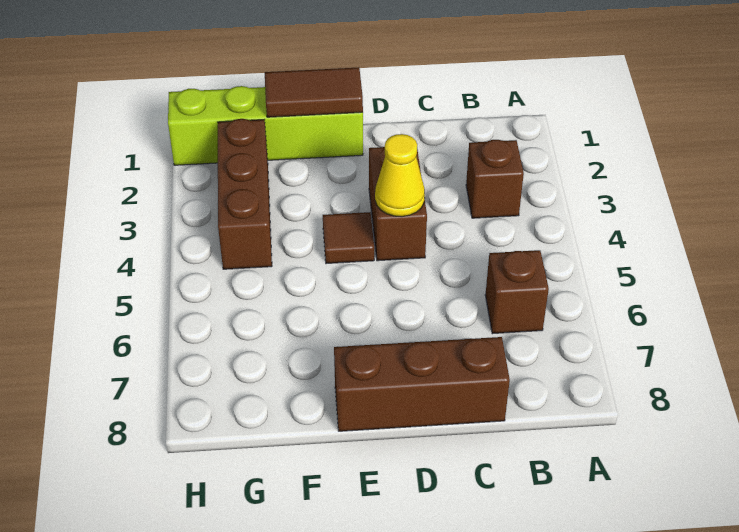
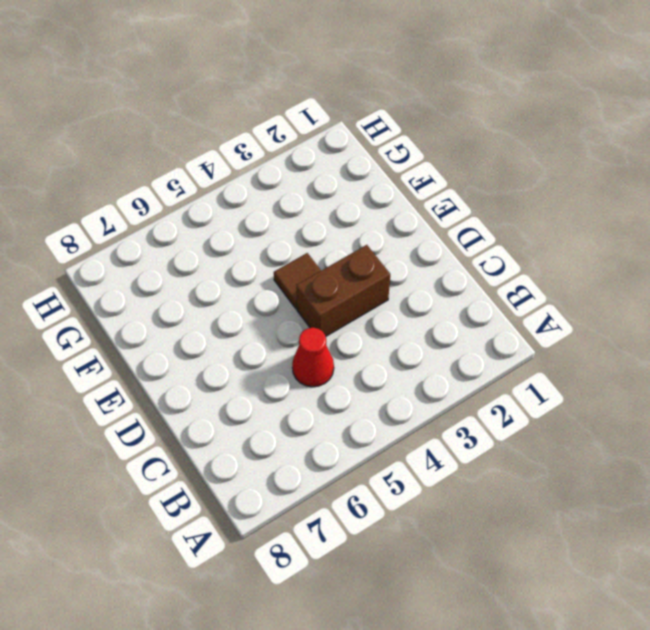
red 1x1 cone [292,328,334,387] -> none
none -> brown 1x1 brick [466,140,524,218]
none -> brown 1x1 brick [485,250,549,334]

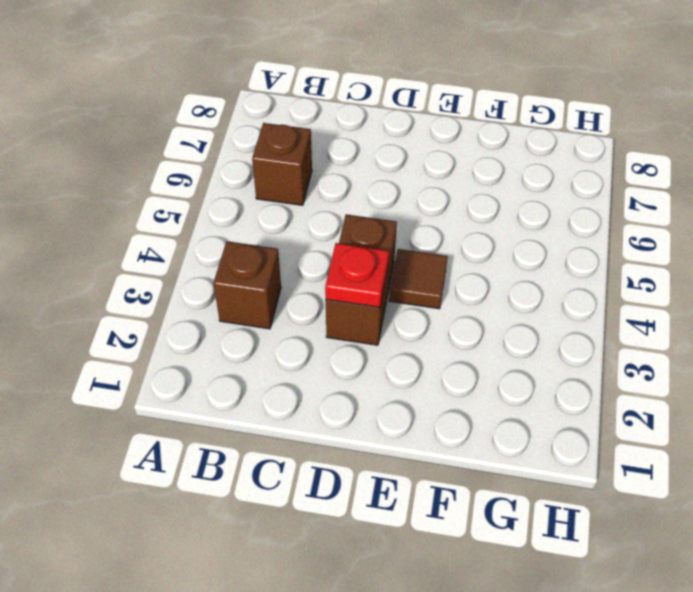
red 1x1 plate [325,243,389,307] -> none
none -> brown 1x3 brick [334,337,510,431]
none -> lime 1x4 brick [168,86,363,165]

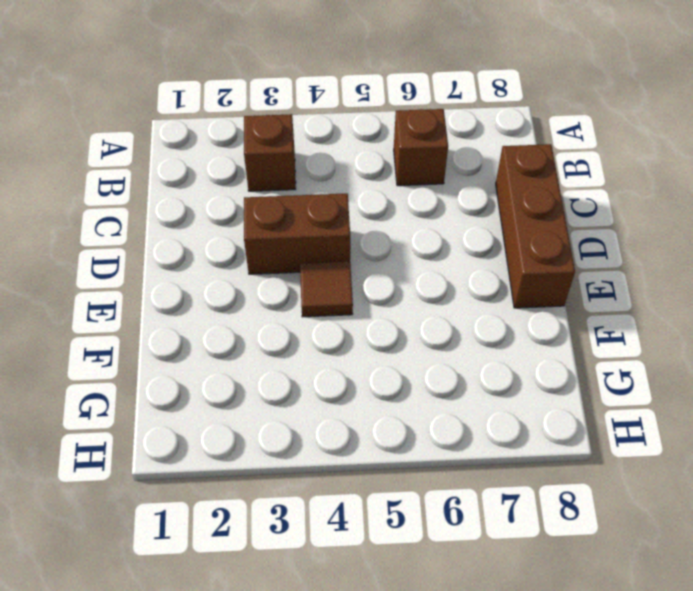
none -> lime 1x4 brick [168,86,363,165]
none -> brown 1x3 brick [218,119,272,269]

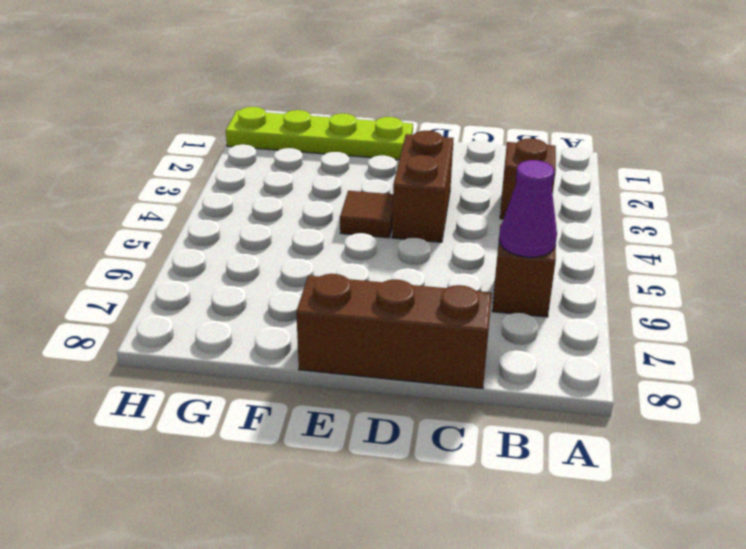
purple 1x1 cone [499,160,557,257] -> none
lime 1x4 plate [226,107,413,160] -> lime 1x4 brick [168,86,363,165]
none -> brown 1x3 brick [218,119,272,269]
none -> yellow 1x1 cone [375,134,425,217]

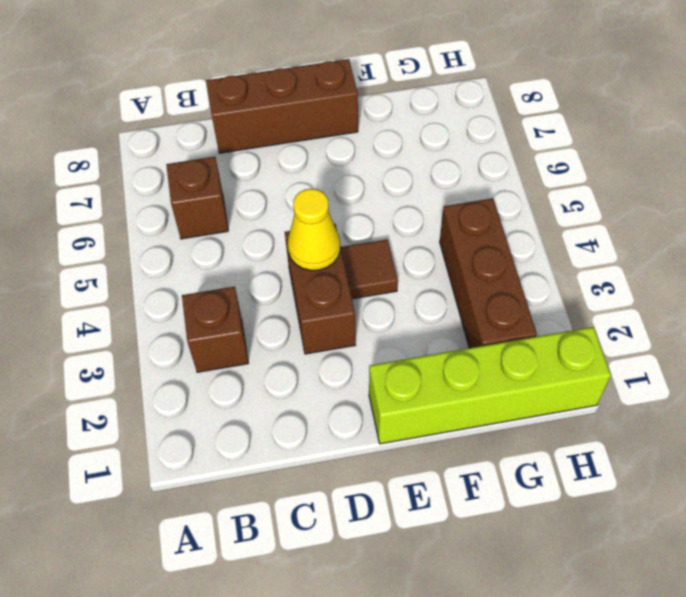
none -> brown 1x2 tile [265,67,363,117]

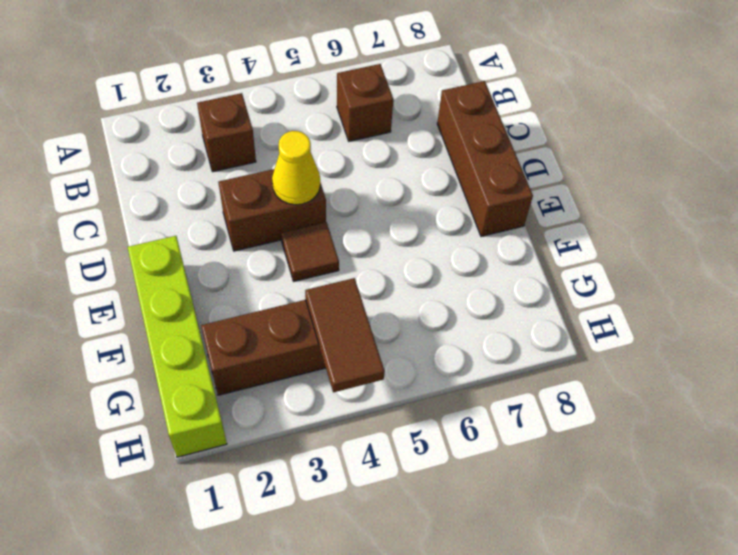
brown 1x2 tile [305,278,385,392] -> brown 1x2 tile moved to [265,67,363,117]

